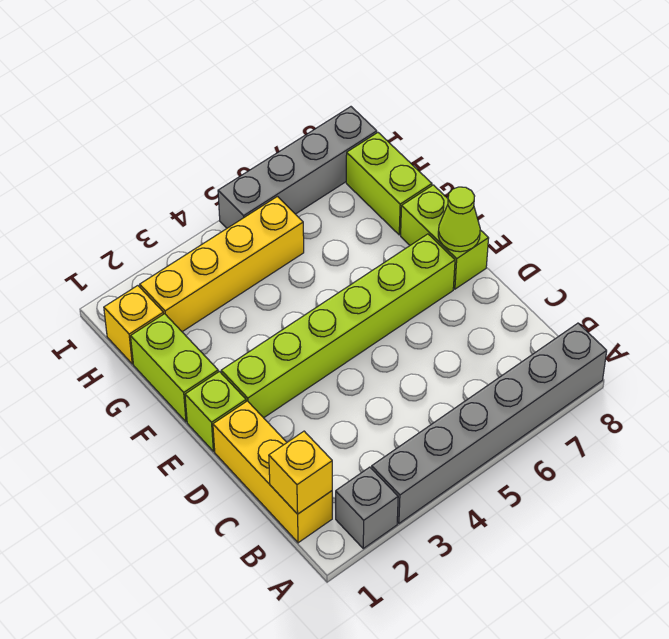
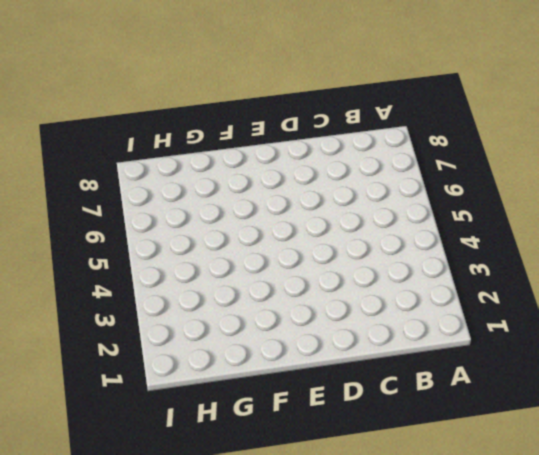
none -> grey 1x1 brick [336,467,398,548]
none -> grey 1x6 brick [372,323,607,523]
none -> yellow 1x3 brick [213,401,332,543]

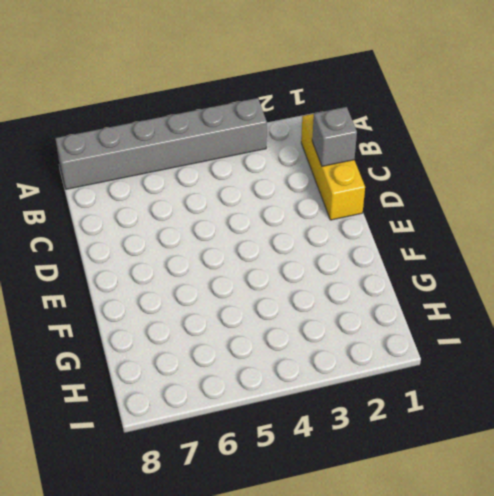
grey 1x1 brick [312,107,357,166] -> grey 1x1 brick moved to [336,467,398,548]
none -> lime 1x1 brick [185,372,246,451]
none -> lime 1x6 brick [221,234,455,418]
none -> lime 1x2 brick [401,185,489,289]

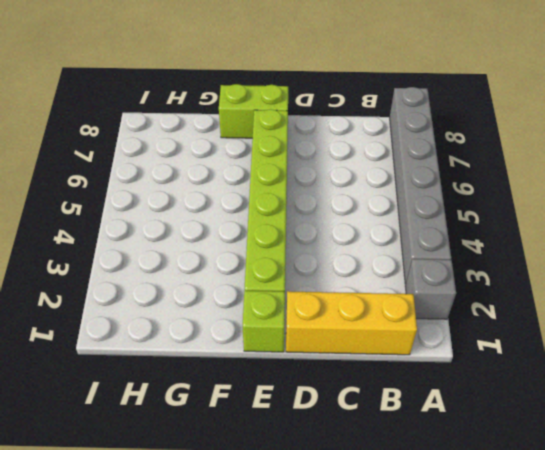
none -> lime 1x2 brick [131,314,218,422]
none -> lime 1x2 brick [346,133,432,235]
none -> yellow 1x1 brick [104,286,164,364]

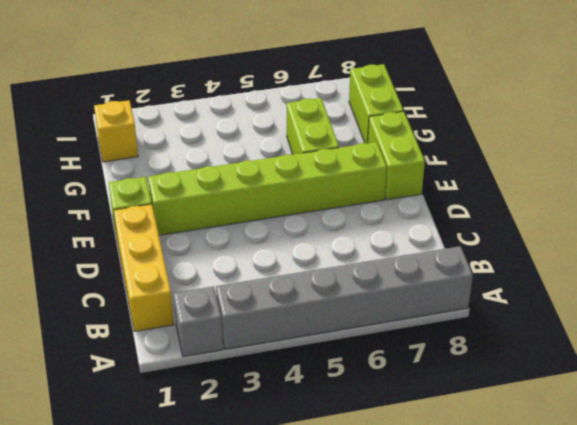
lime 1x2 brick [287,98,339,155] -> lime 1x2 brick moved to [131,314,218,422]
none -> yellow 1x4 brick [140,196,304,332]
none -> grey 1x4 brick [218,107,377,228]
none -> yellow 1x1 brick [269,431,332,514]

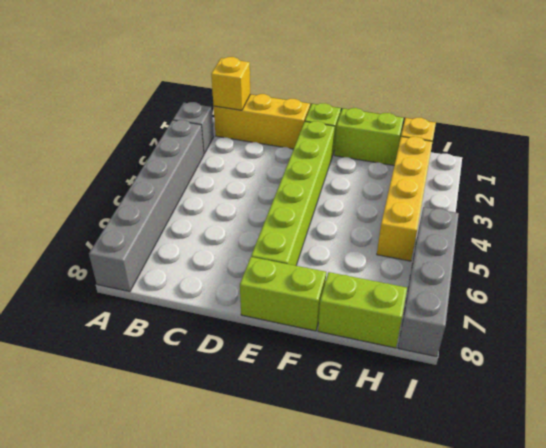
none -> lime 1x1 cone [438,187,480,252]

